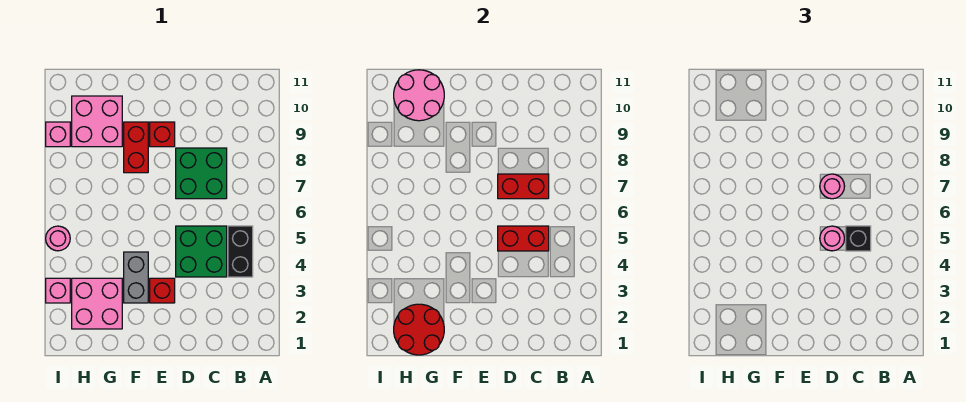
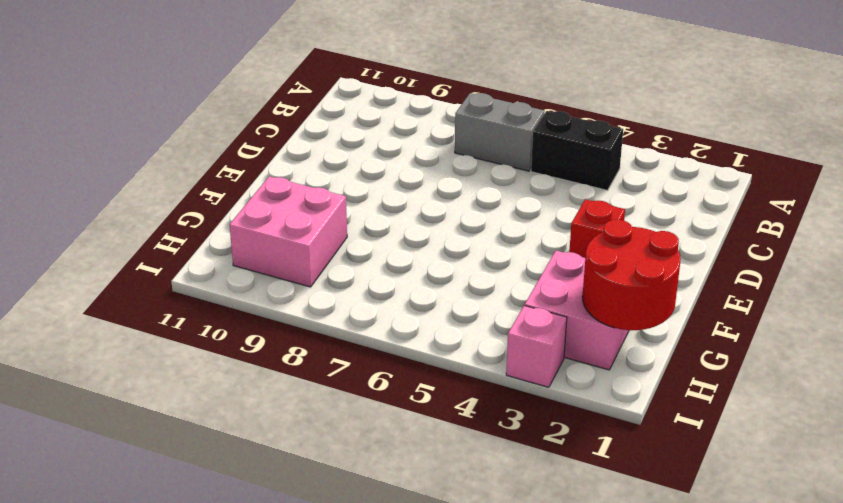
grey 1x2 brick [455,93,545,171] -> grey 1x2 brick moved to [124,252,148,303]
none -> green 2x2 brick [176,226,227,277]
none -> green 2x2 brick [176,148,227,199]
none -> red 1x1 brick [150,122,175,147]

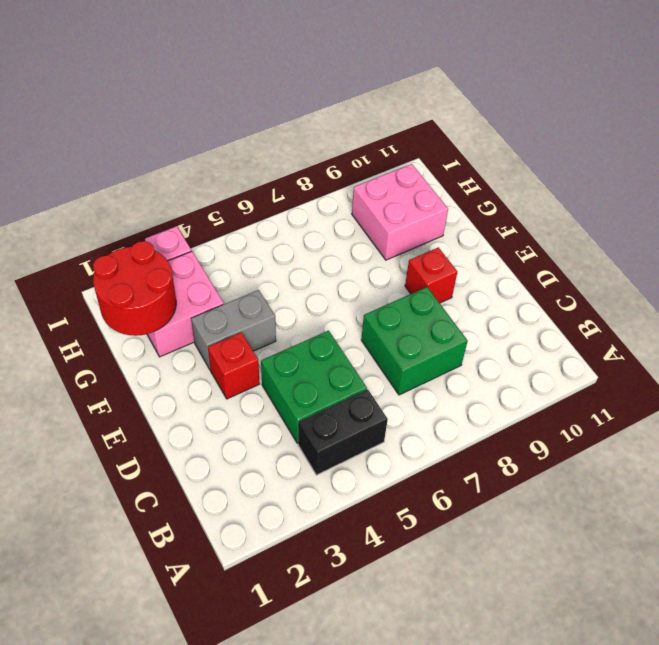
none -> red 1x2 brick [124,122,148,173]
none -> pink 1x1 round brick [46,226,70,251]
none -> pink 1x1 brick [46,122,70,147]

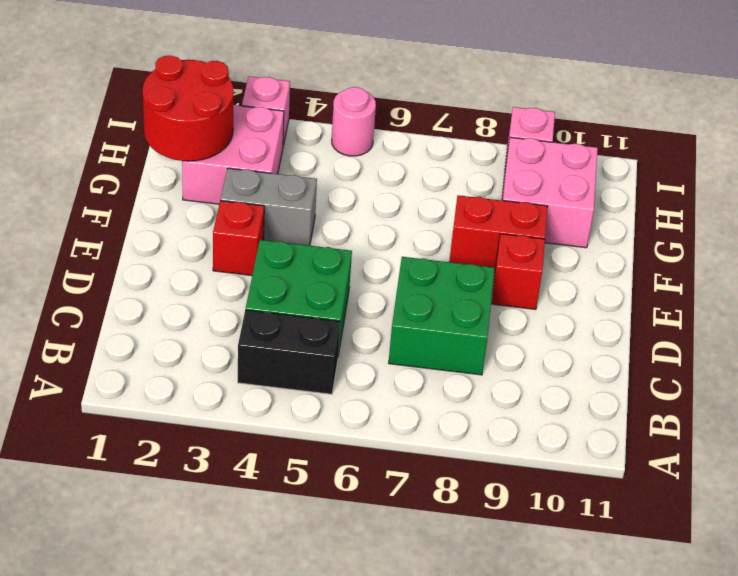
none -> red 1x2 brick [498,226,549,251]
none -> red 1x2 brick [498,174,549,199]
none -> pink 2x2 round brick [394,70,444,121]

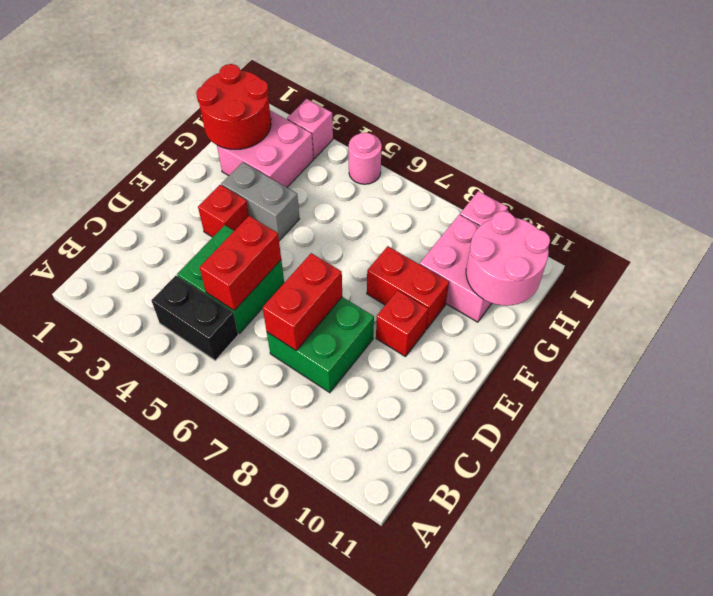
none -> black 1x1 brick [846,226,871,251]
none -> pink 1x1 round brick [820,226,845,251]
none -> pink 1x1 round brick [820,174,845,199]

